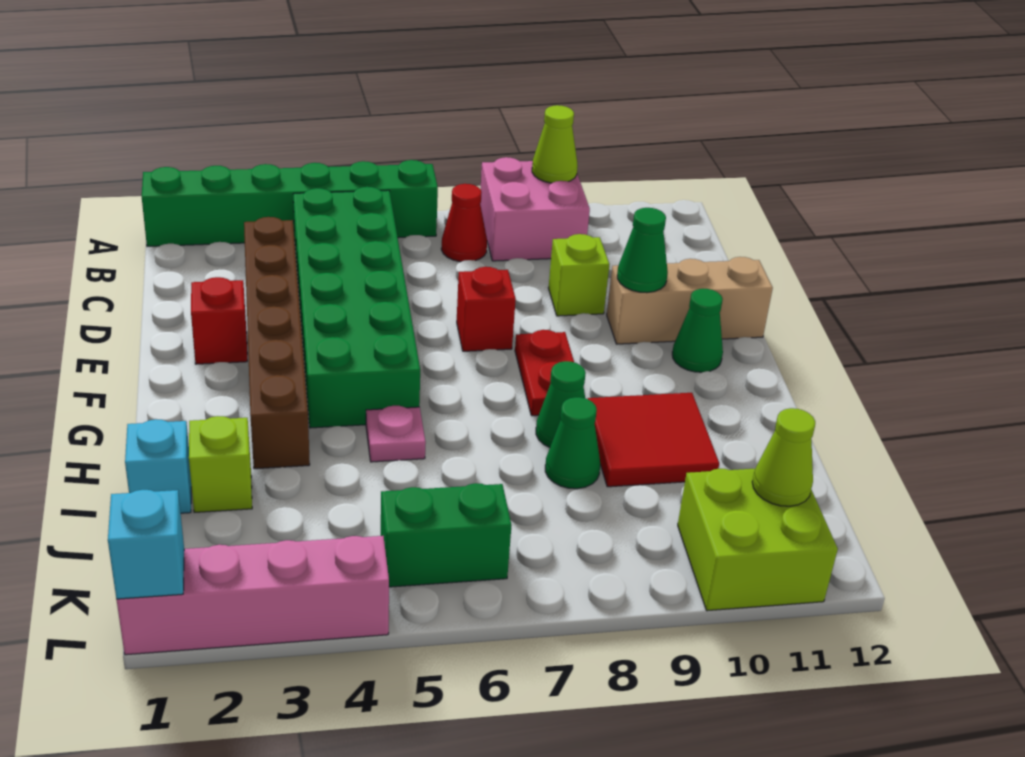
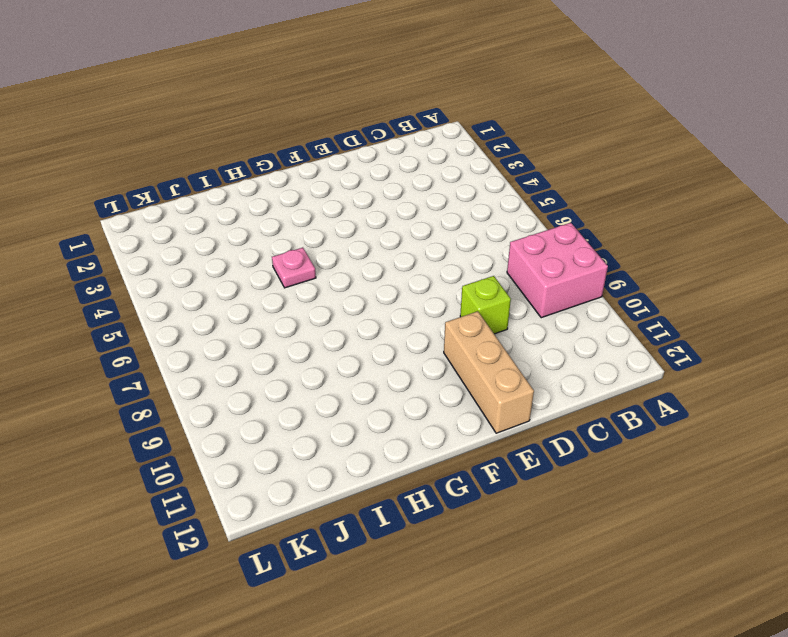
none -> green 1x6 brick [142,160,438,247]
none -> green 2x6 brick [293,187,420,428]
none -> red 1x1 cone [441,184,487,262]

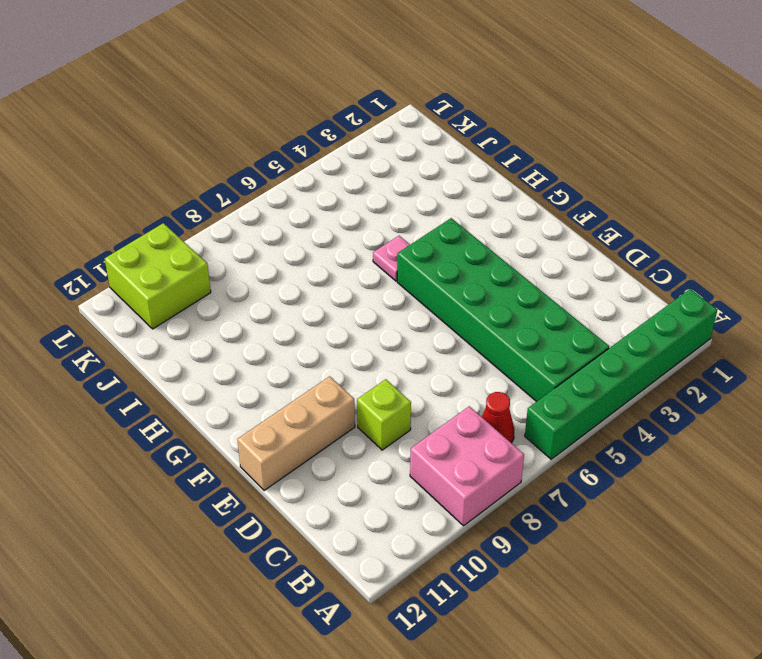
none -> brown 1x6 brick [244,217,310,469]
none -> red 1x1 brick [191,277,247,364]
none -> red 1x1 brick [457,267,516,351]

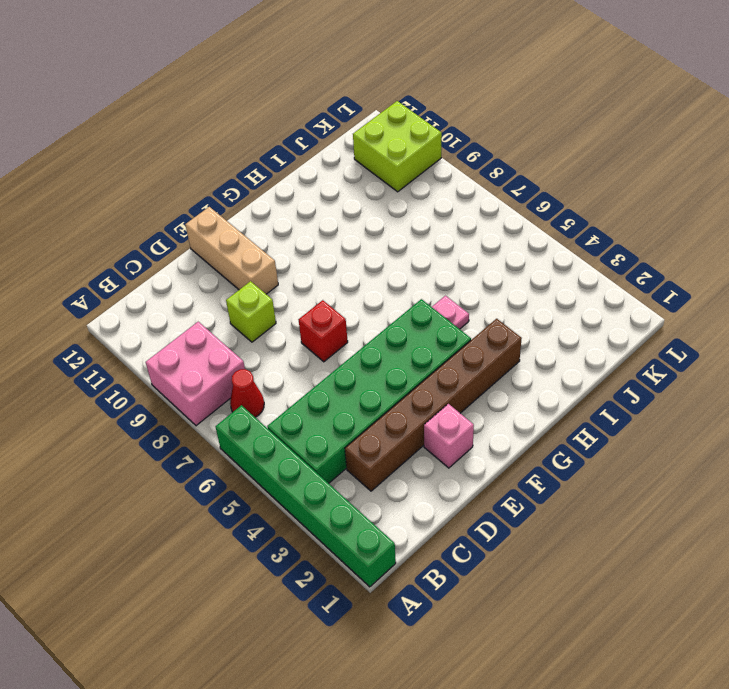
pink 1x1 brick [424,404,474,468] -> red 1x1 brick [191,277,247,364]
none -> red 1x2 plate [515,330,574,416]
none -> green 1x1 cone [672,289,723,372]
none -> green 1x1 cone [536,361,586,447]

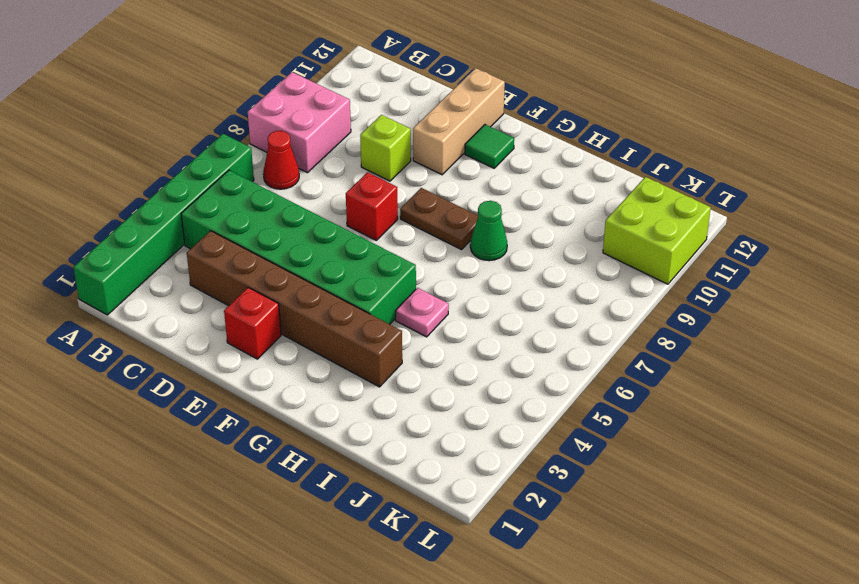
brown 1x2 plate [400,188,478,250] -> red 1x2 plate [515,330,574,416]
green 1x1 tile [465,125,514,168] -> green 1x1 cone [672,289,723,372]
none -> red 2x2 tile [588,393,719,487]
none -> cyan 1x1 brick [125,419,191,513]
none -> lime 1x1 brick [189,416,252,512]

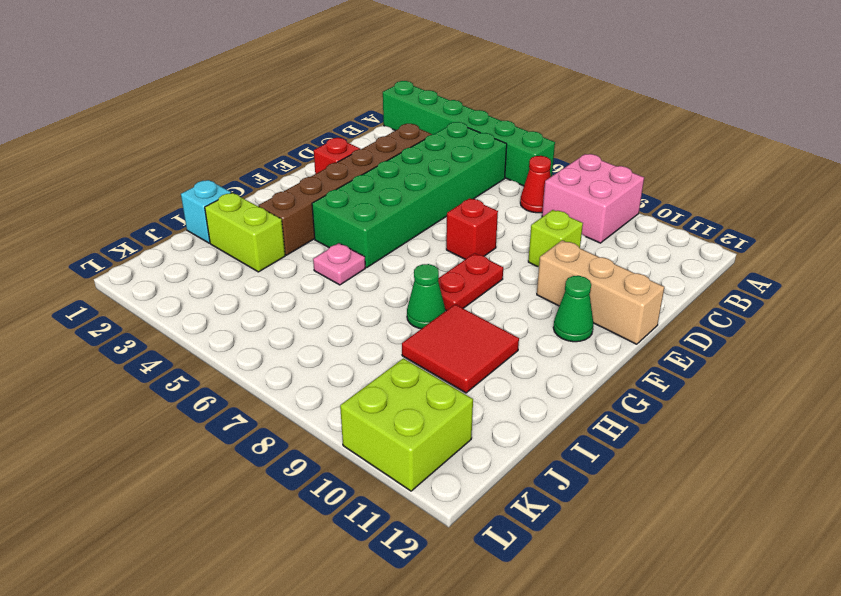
lime 1x2 brick [205,193,285,272] -> lime 1x1 brick [189,416,252,512]
none -> green 1x1 cone [545,397,600,489]
none -> green 1x2 brick [381,483,512,587]
none -> pink 1x4 brick [116,536,389,655]

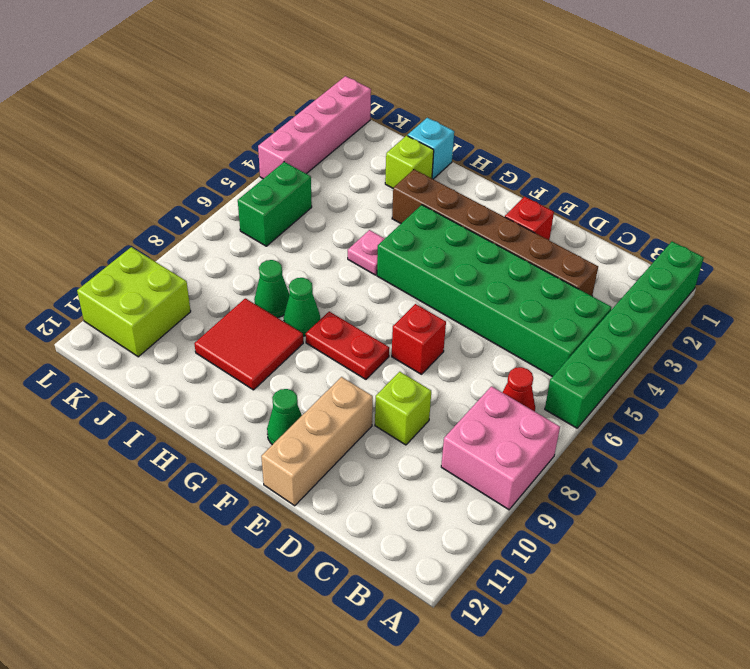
none -> lime 1x1 cone [532,105,578,183]
none -> green 1x1 cone [617,208,668,293]
none -> lime 1x1 cone [752,408,815,506]

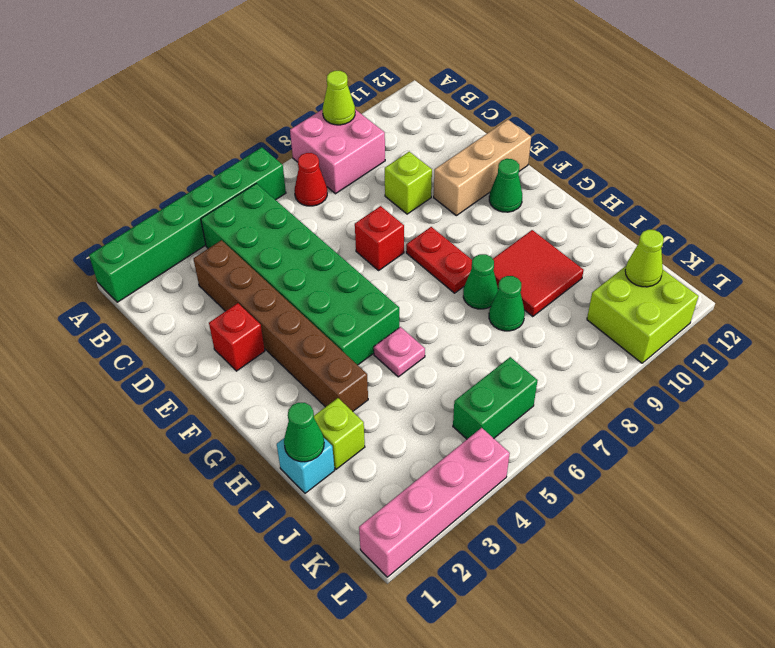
green 1x1 cone [284,403,324,462] -> green 1x1 cone moved to [617,208,668,293]
none -> cyan 1x1 brick [108,490,184,599]

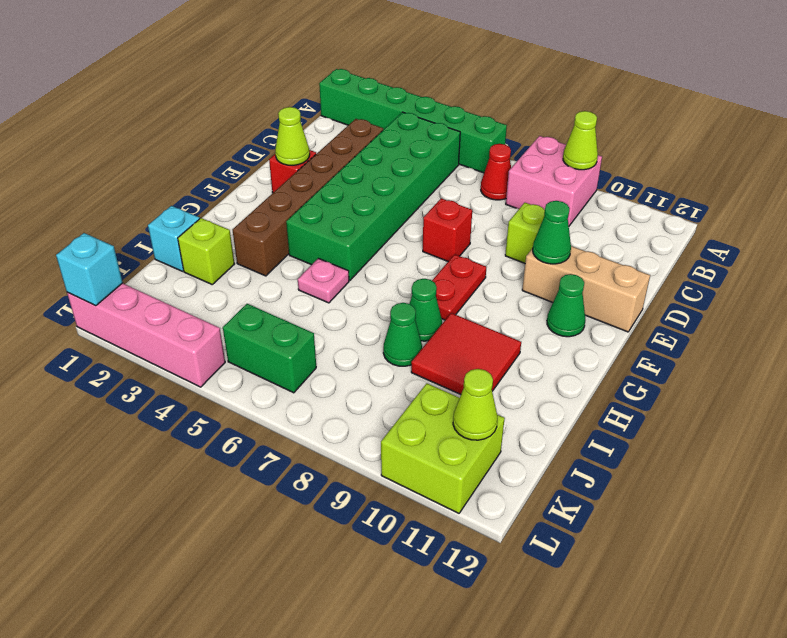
lime 1x1 cone [275,107,310,165] -> none

